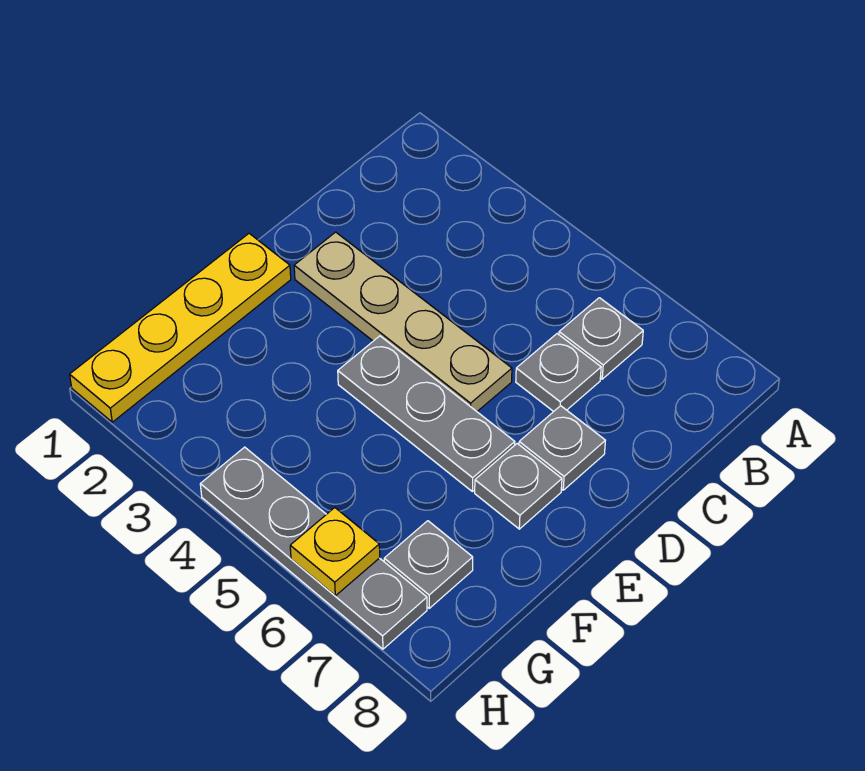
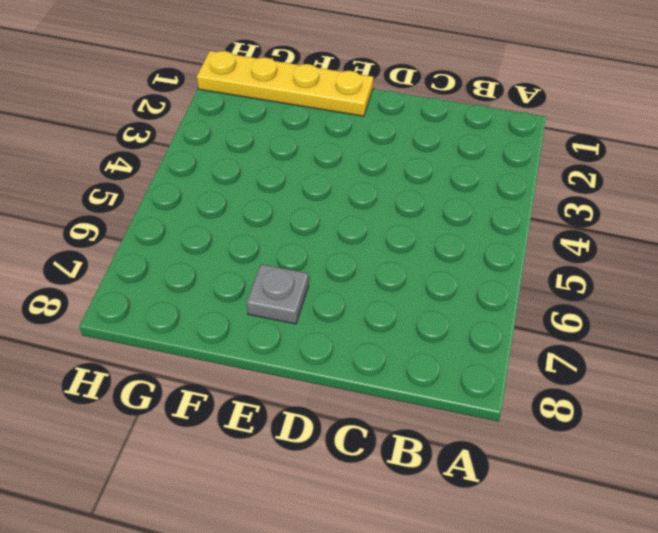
none -> grey 1x1 plate [559,298,643,379]
none -> grey 1x1 plate [516,334,601,412]

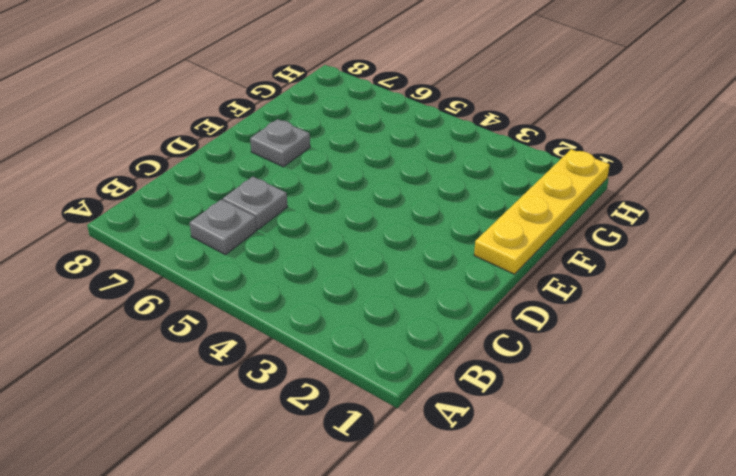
none -> tan 1x4 plate [294,232,512,411]
none -> grey 1x1 plate [519,406,605,490]

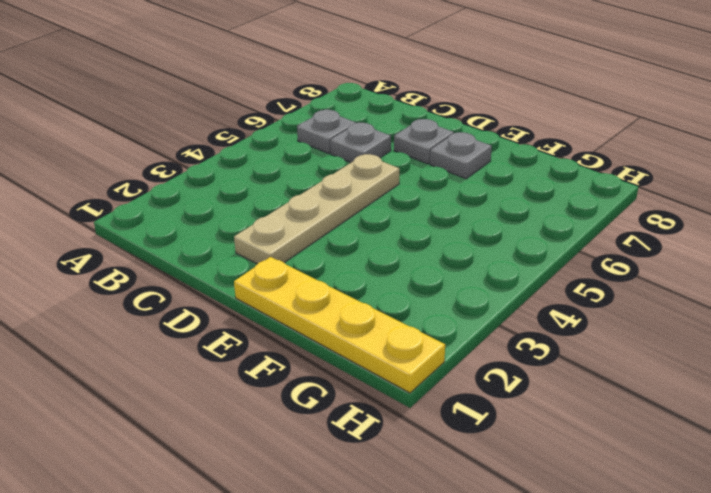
none -> grey 1x3 plate [338,336,515,492]
none -> grey 1x1 plate [384,521,473,608]

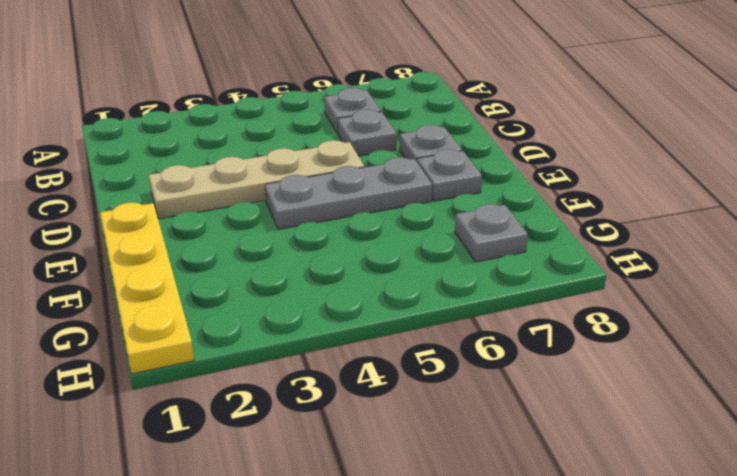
none -> grey 1x4 plate [200,447,427,649]
none -> yellow 1x1 plate [290,508,380,596]

